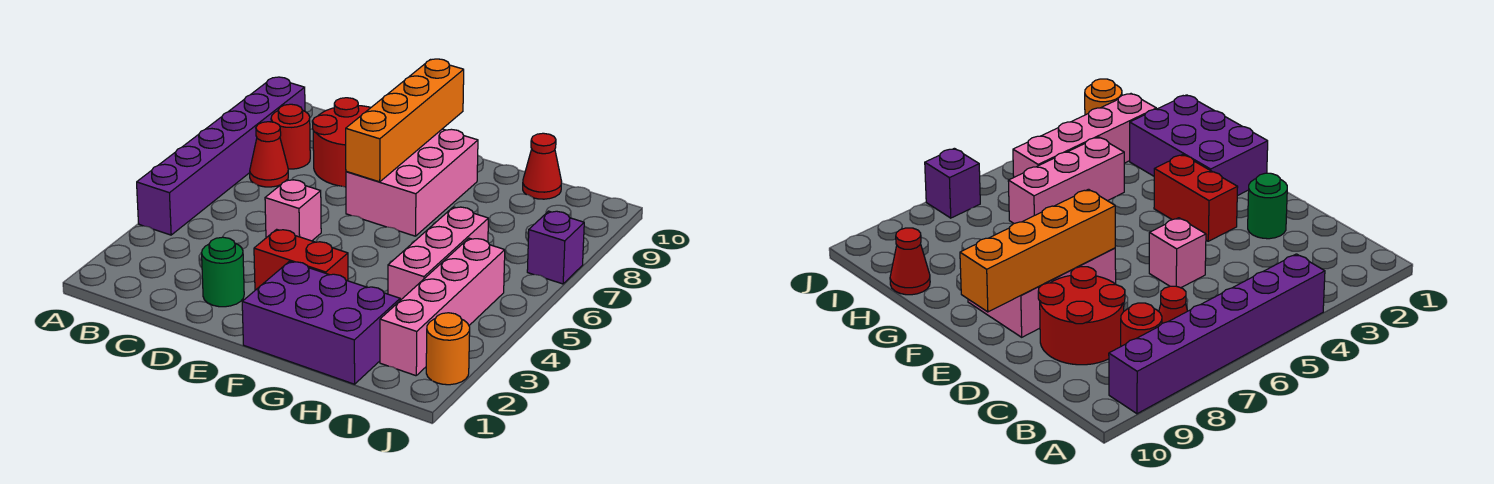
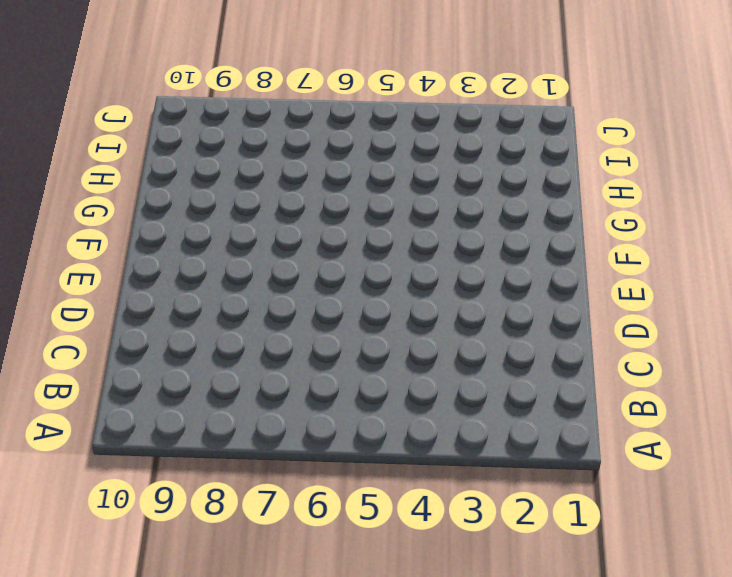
none -> purple 1x6 brick [137,77,305,235]
none -> red 1x1 cone [250,122,288,187]
none -> red 1x1 round brick [271,104,310,169]

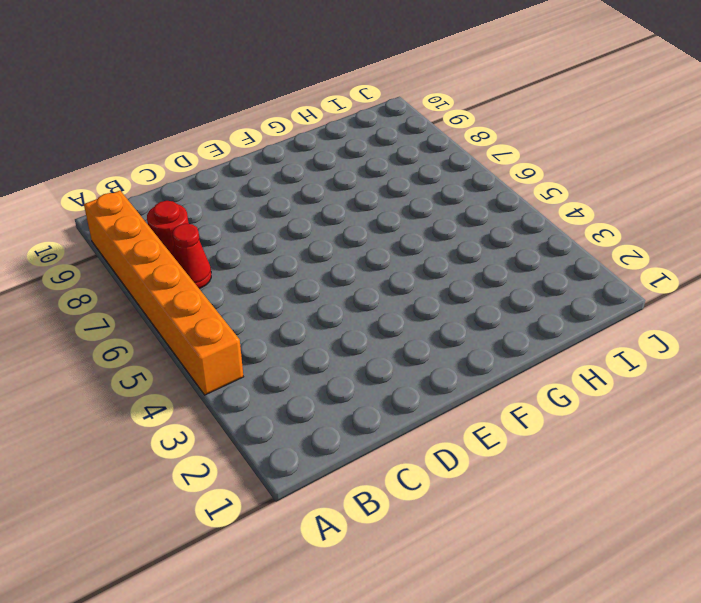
orange 1x6 brick [84,191,243,395] -> purple 1x6 brick [137,77,305,235]
none -> red 2x2 round brick [312,98,371,187]
none -> green 1x1 round brick [202,237,244,307]
none -> pink 1x1 brick [265,180,321,241]

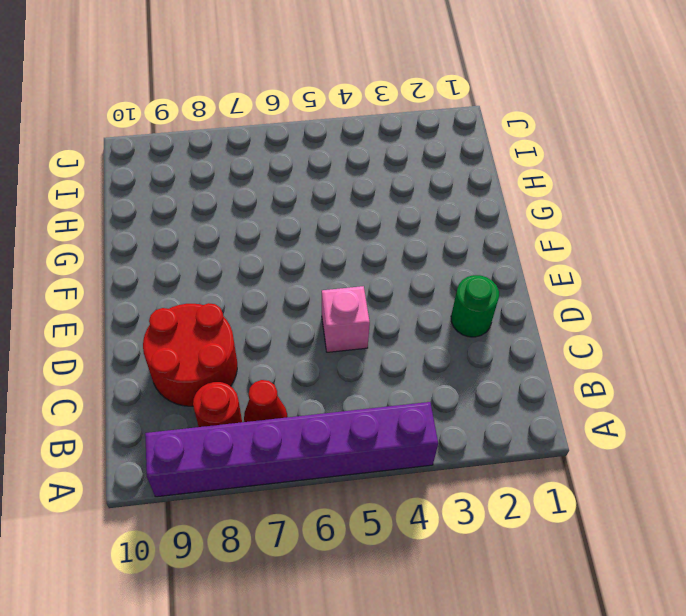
none -> red 1x2 brick [254,229,348,290]
none -> pink 2x3 brick [346,129,478,236]
none -> purple 2x3 brick [242,261,400,384]

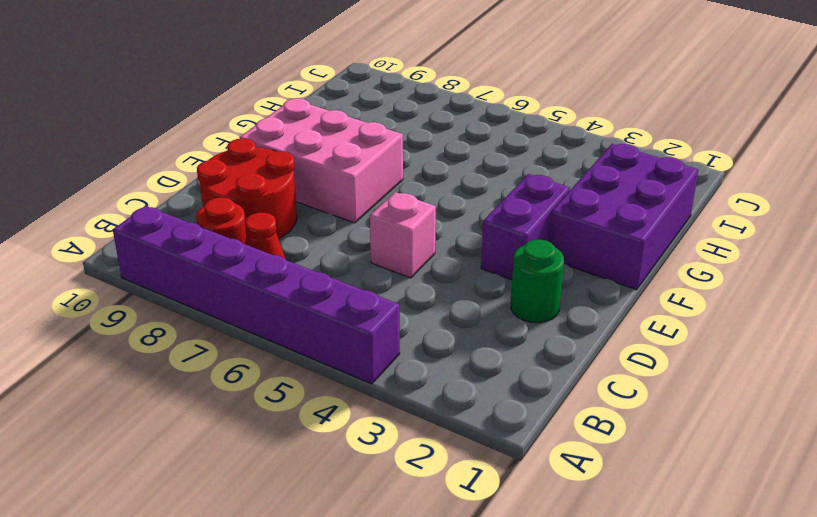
purple 1x2 brick [481,174,570,280] -> red 1x2 brick [254,229,348,290]
none -> pink 1x3 brick [388,207,488,300]
none -> red 1x1 cone [523,133,562,199]
none -> pink 1x4 brick [380,238,505,376]

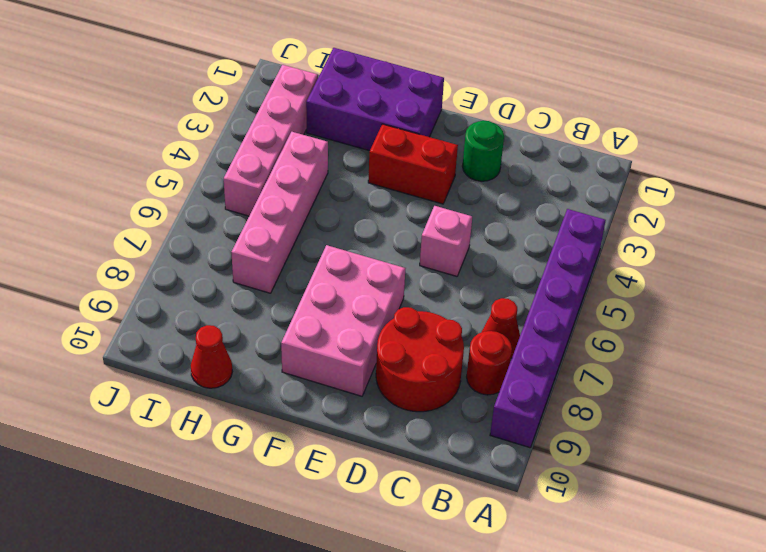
pink 1x4 brick [231,132,328,293] -> pink 1x3 brick [388,207,488,300]
none -> orange 1x1 round brick [426,313,470,385]
none -> purple 1x1 brick [527,211,584,284]
none -> orange 1x4 brick [346,59,464,182]

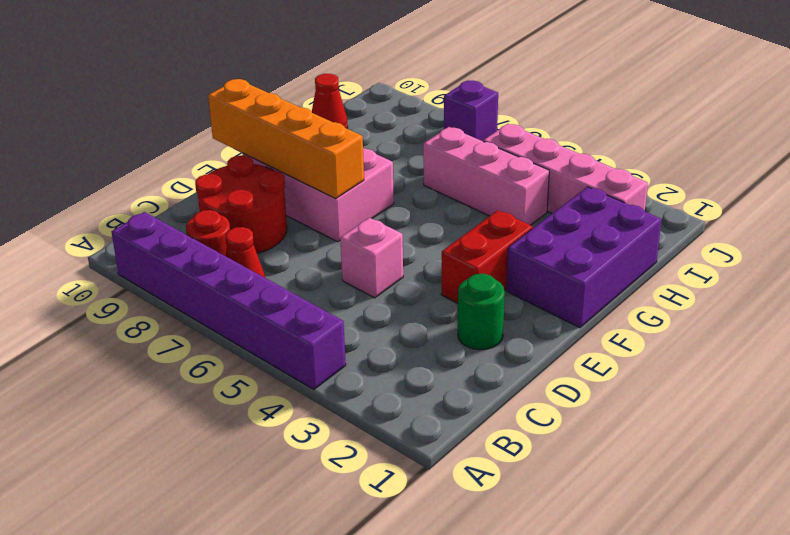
none -> orange 1x1 round brick [426,313,470,385]

